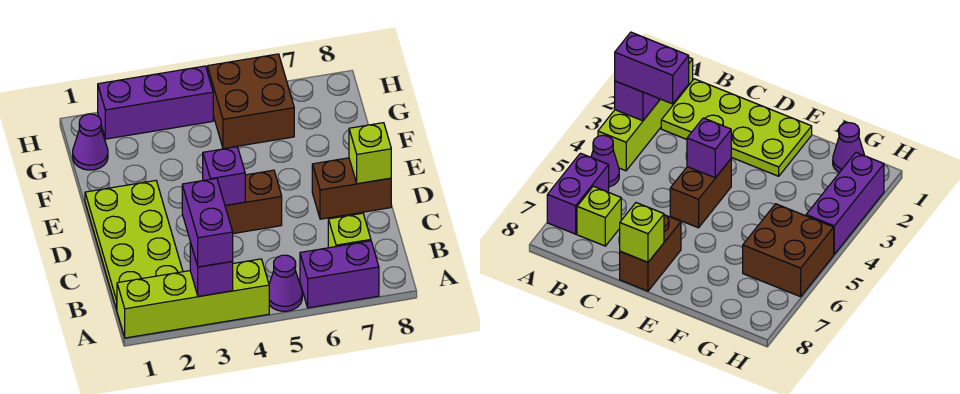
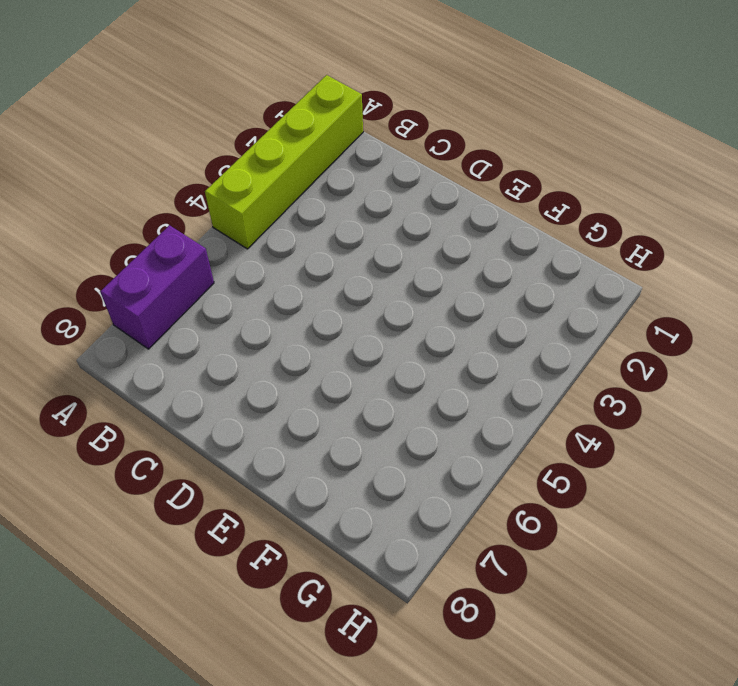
none -> purple 1x1 cone [269,255,302,311]
none -> lime 2x4 plate [85,181,183,310]
none -> lime 1x1 brick [328,213,371,248]

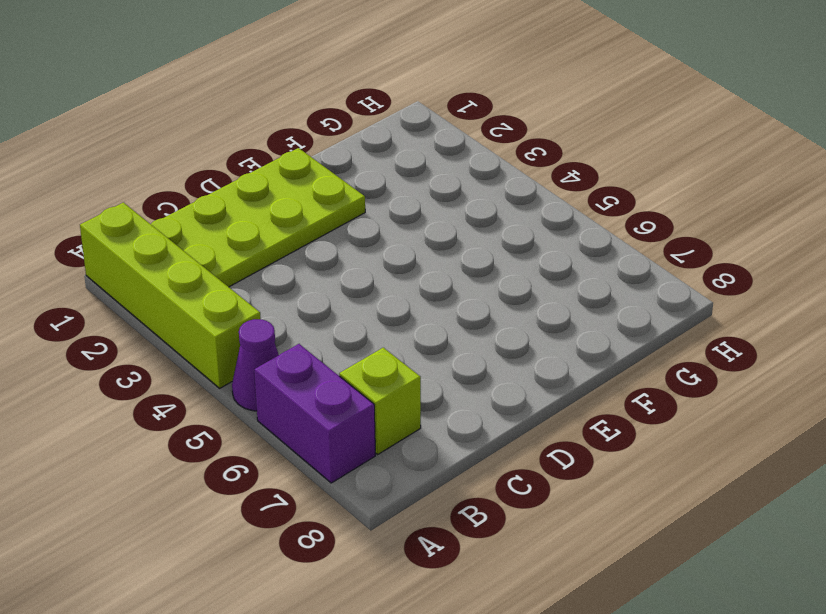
none -> brown 1x2 brick [225,170,282,234]
none -> brown 1x2 brick [312,158,391,219]
none -> purple 1x1 cone [73,114,108,170]

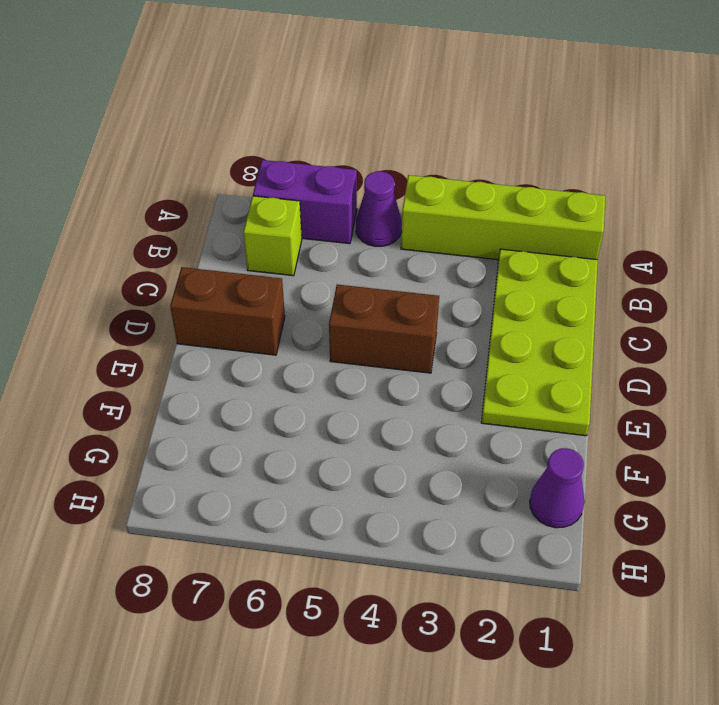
none -> brown 2x2 brick [207,54,294,149]
none -> purple 1x3 brick [98,66,213,139]
none -> purple 1x1 brick [190,242,233,296]

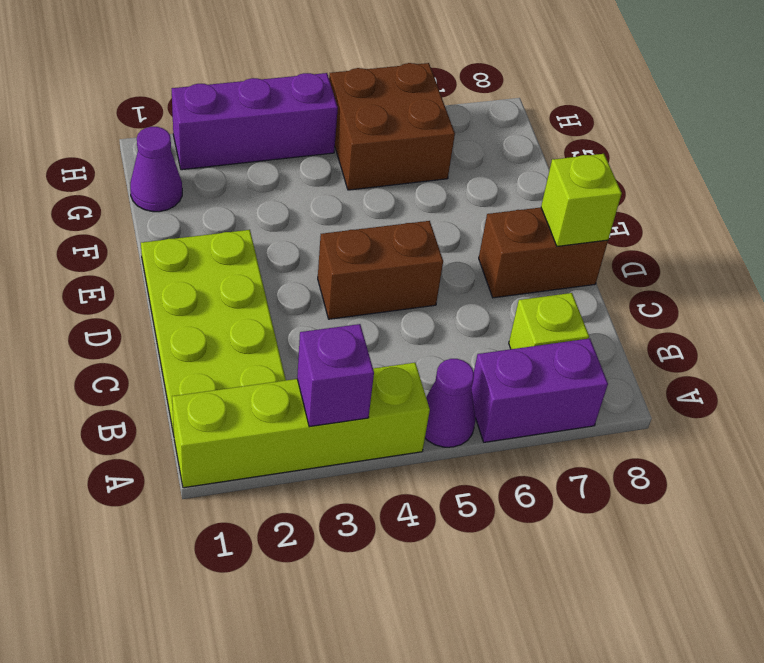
none -> purple 1x1 brick [203,147,245,205]
none -> purple 1x2 brick [182,178,233,267]

